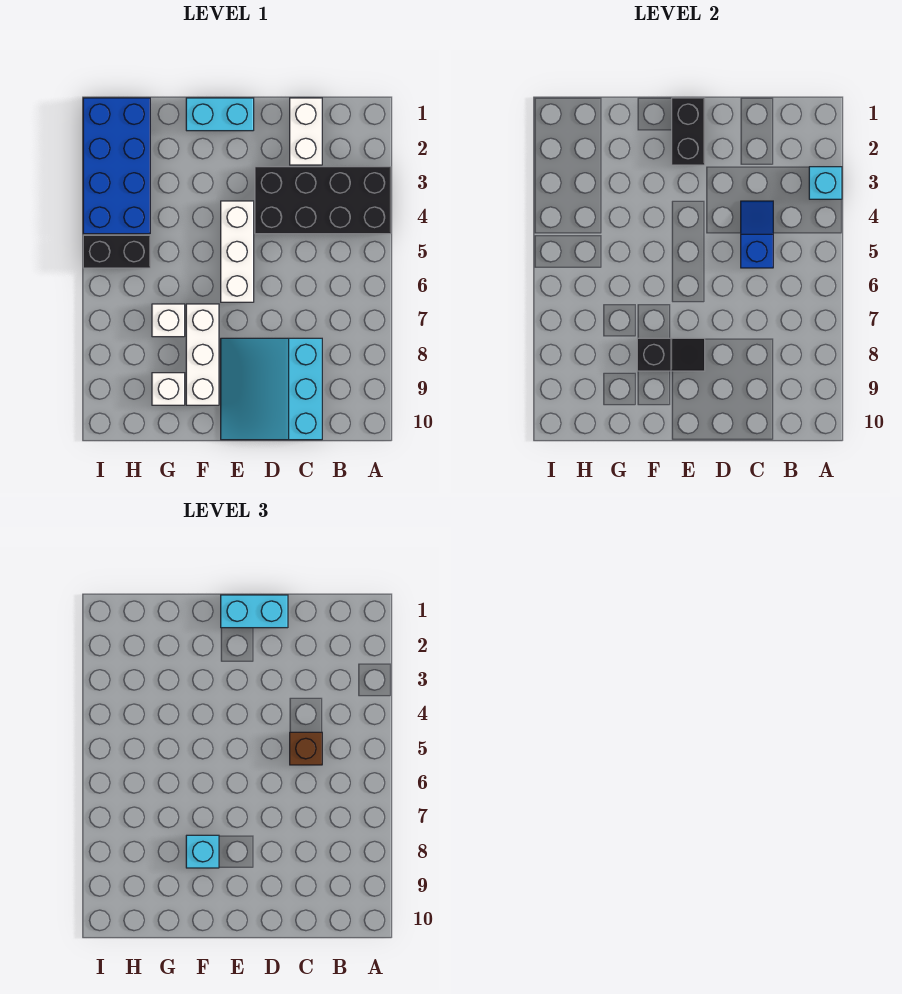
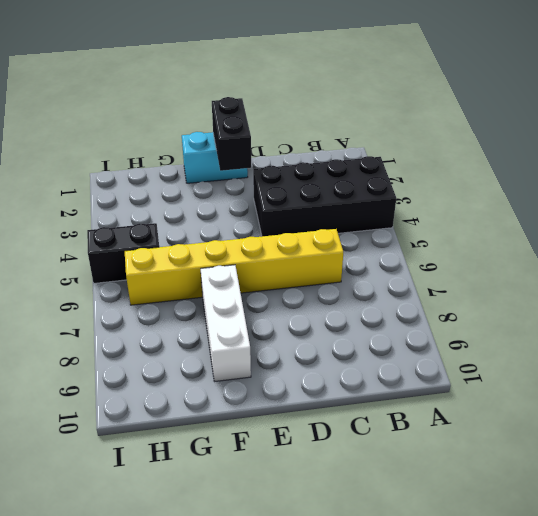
yellow 1x6 brick [125,229,343,305] -> white 1x3 brick [221,201,254,302]
none -> white 1x2 brick [290,98,322,165]
none -> cyan 3x3 slope [221,338,322,440]
none -> white 1x1 brick [152,304,185,337]

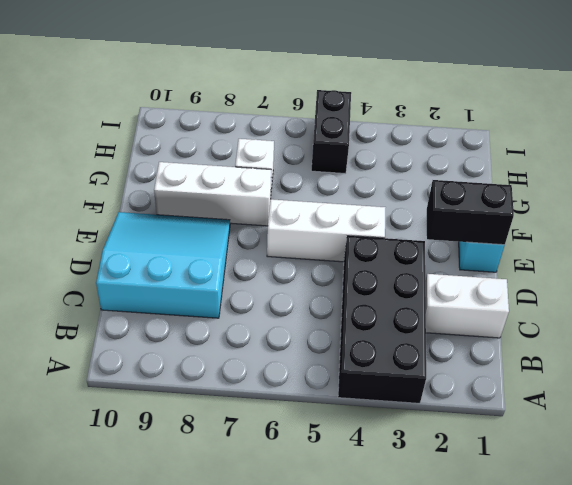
none -> white 1x1 brick [152,373,185,405]
none -> blue 2x4 brick [83,98,150,234]
none -> cyan 1x1 brick [809,167,842,199]

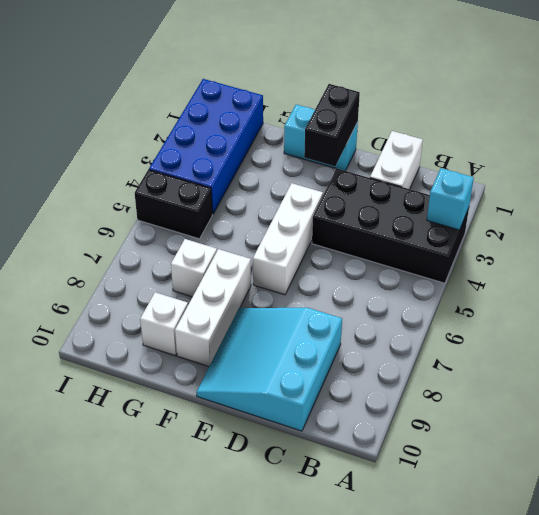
none -> blue 1x2 slope [741,201,773,268]
none -> black 1x2 slope [637,338,705,371]
none -> brown 1x1 brick [290,732,322,765]

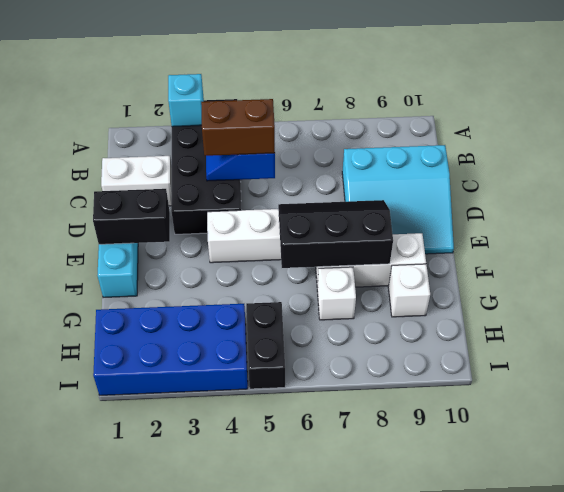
brown 1x2 brick [201,99,275,156] -> brown 1x1 brick [290,732,322,765]
black 2x3 slope [278,200,393,268] -> black 1x2 slope [637,338,705,371]
none -> cyan 1x2 brick [221,595,288,628]
none -> cyan 1x1 brick [186,835,219,868]

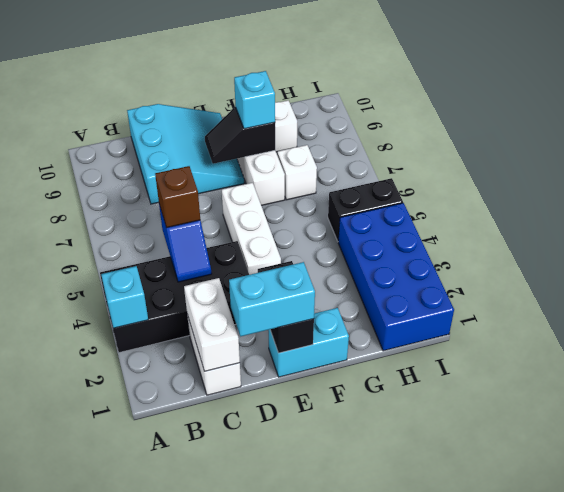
white 1x2 brick [184,278,240,371] -> none

